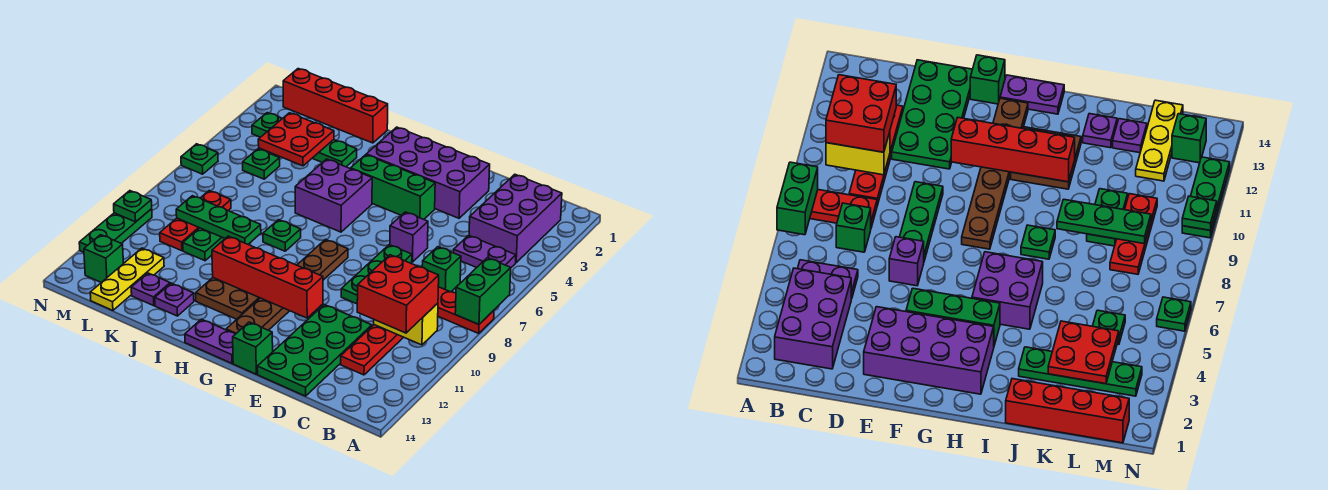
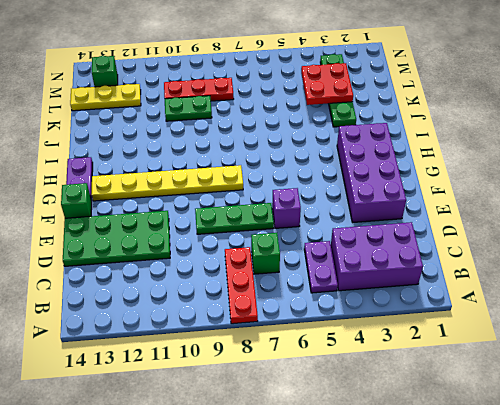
yellow 1x6 plate [91,165,243,201] -> brown 1x6 plate [226,239,348,334]
none -> red 1x4 plate [341,325,403,375]
none -> green 1x3 brick [351,155,435,219]
none -> purple 2x2 brick [295,159,372,232]
none -> brown 2x2 plate [196,278,260,319]

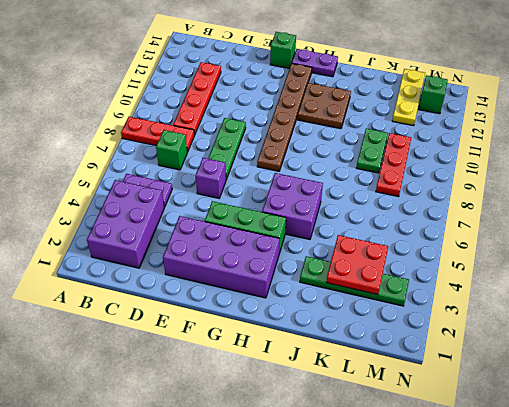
none -> green 2x4 plate [257,305,372,396]
none -> green 1x1 plate [263,220,301,251]
none -> red 1x4 brick [283,69,388,143]
none -> purple 1x1 plate [155,283,194,316]

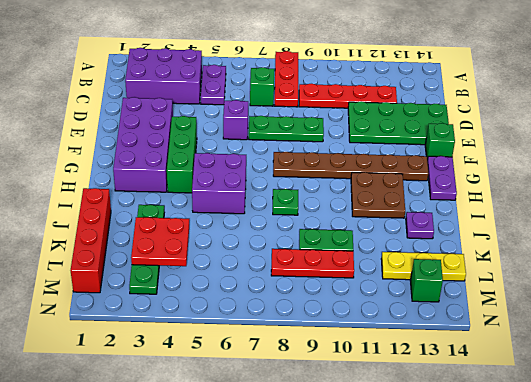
none -> purple 1x1 plate [131,273,170,306]
none -> green 1x1 plate [243,149,280,179]
none -> green 1x1 plate [181,144,218,174]
none -> green 1x3 plate [79,209,152,252]

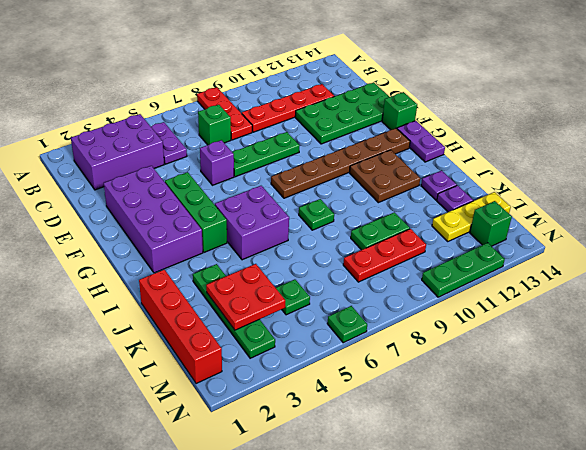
none -> green 1x2 brick [455,258,511,324]
none -> yellow 1x2 brick [374,303,438,345]
none -> red 1x4 brick [212,236,323,318]
none -> green 1x3 plate [176,196,261,244]

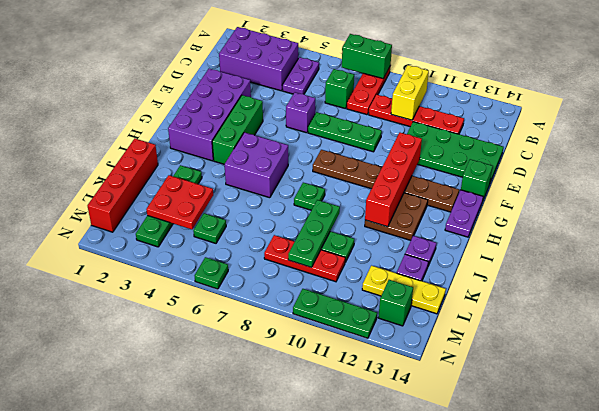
none -> green 1x1 plate [114,191,152,222]
none -> red 2x2 brick [357,255,439,333]

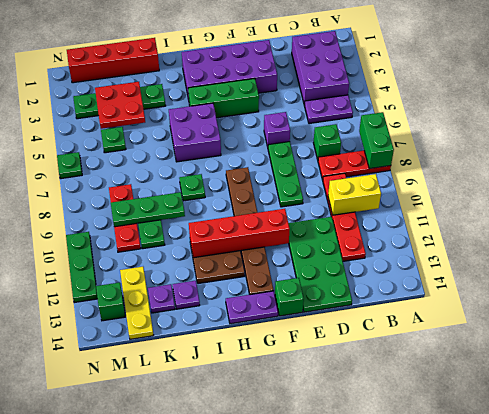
none -> green 1x1 plate [114,191,152,222]
none -> red 2x2 brick [357,255,439,333]

